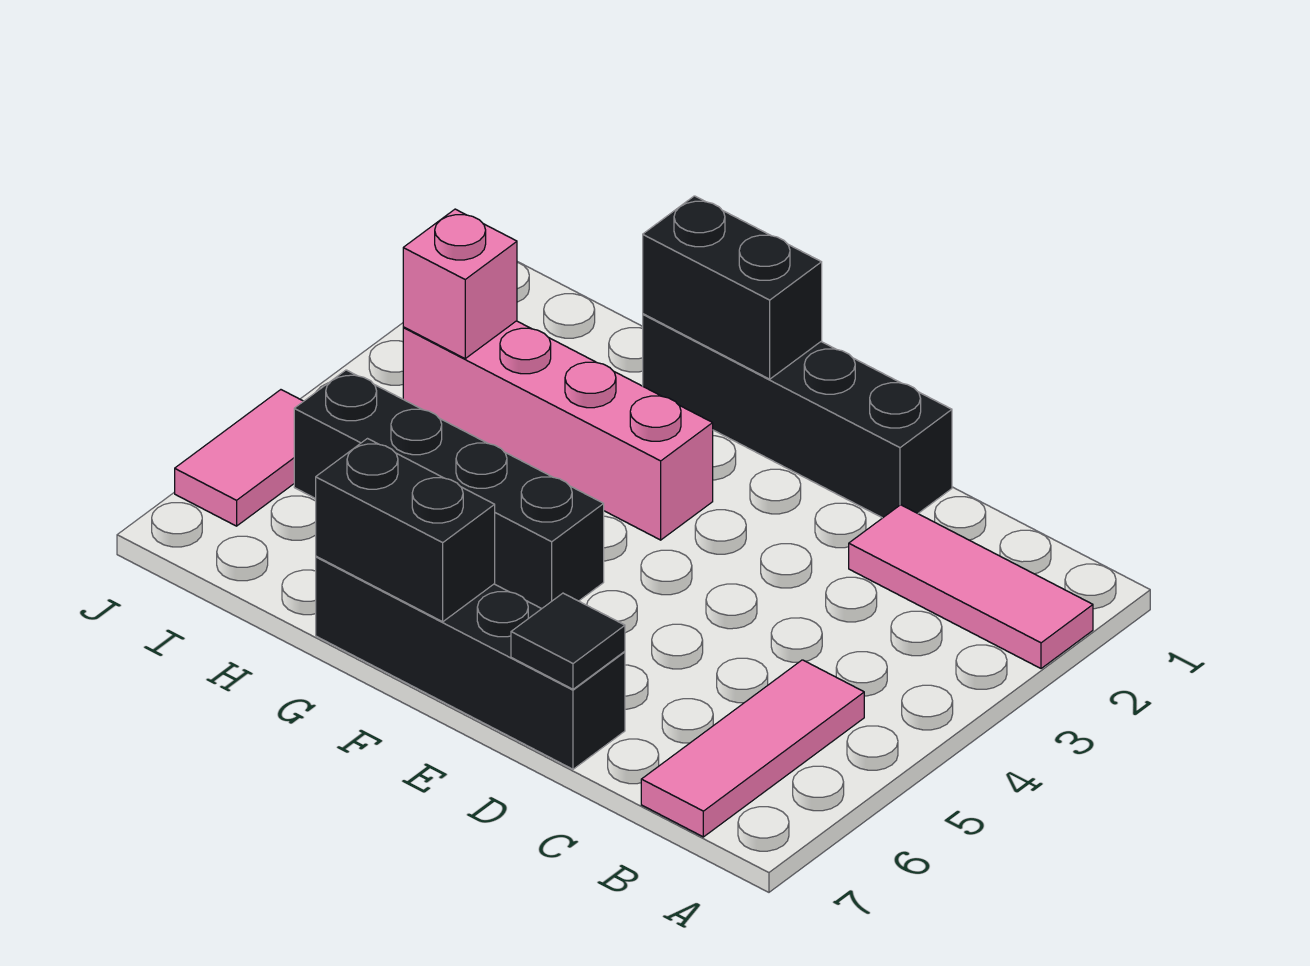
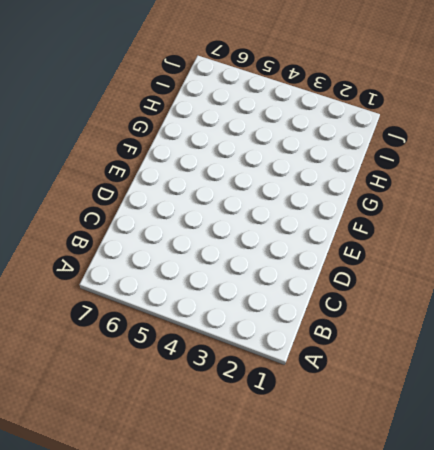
none -> pink 1x3 tile [849,505,1093,669]
none -> pink 1x3 tile [641,660,864,837]

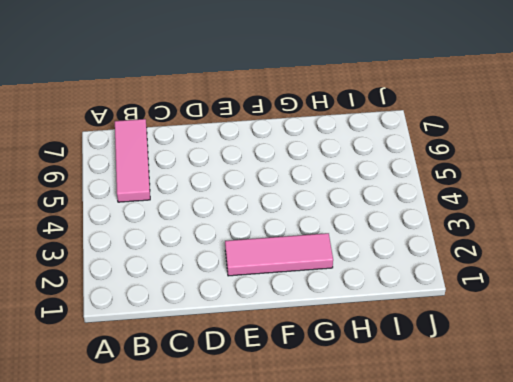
pink 1x3 tile [225,233,333,276] -> pink 1x3 tile moved to [849,505,1093,669]
none -> black 1x4 brick [643,314,952,518]
none -> black 1x4 brick [316,556,625,769]

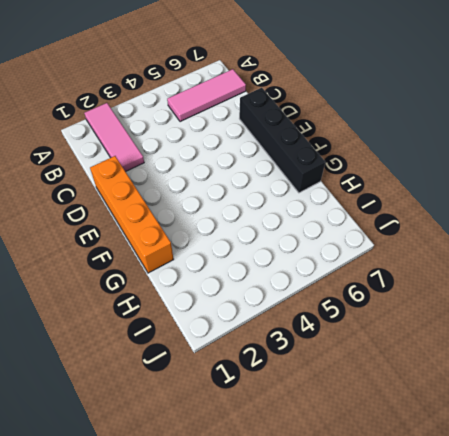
orange 1x4 brick [90,156,174,273] -> black 1x4 brick [643,314,952,518]
none -> pink 1x4 brick [403,321,713,540]
none -> black 1x4 brick [294,370,604,609]

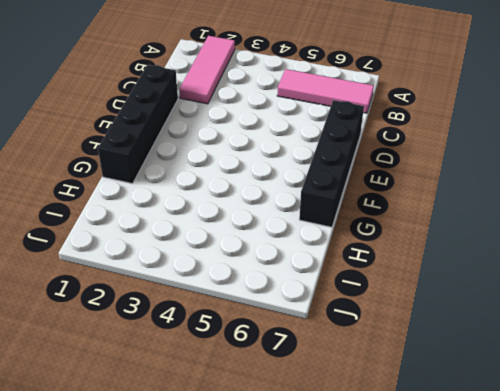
none -> pink 1x4 brick [403,321,713,540]
none -> black 1x4 brick [294,370,604,609]

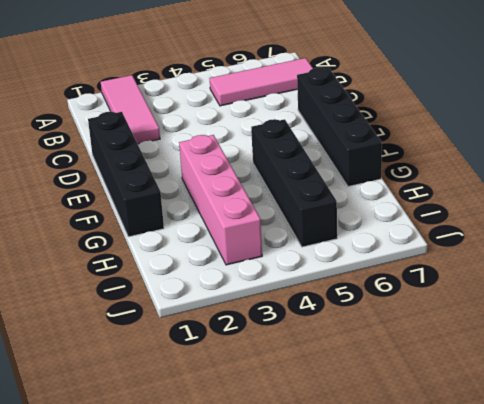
none -> pink 1x2 tile [175,390,303,526]
none -> black 1x1 tile [511,593,625,689]

